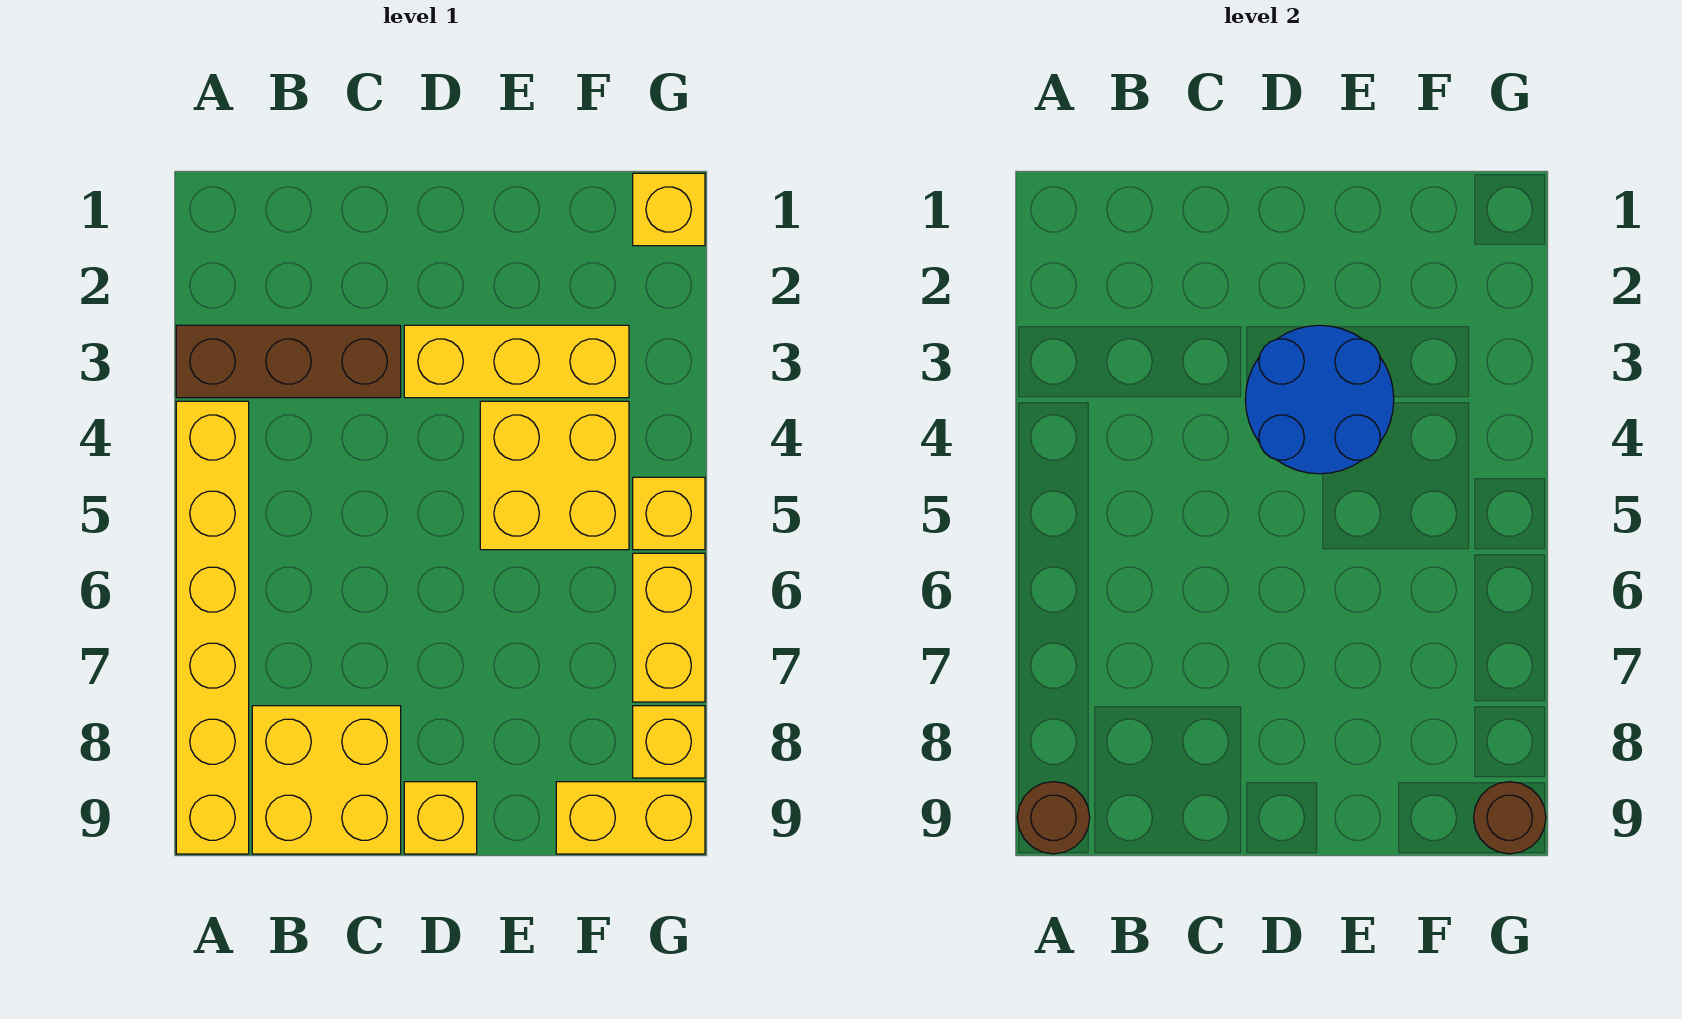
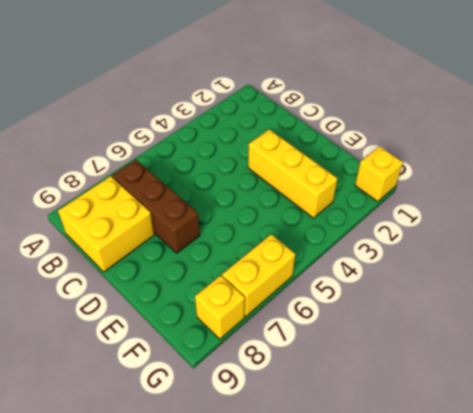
brown 1x3 brick [112,160,200,253] -> brown 1x3 brick moved to [176,325,401,398]
none -> yellow 1x6 brick [176,401,249,854]
none -> yellow 1x1 brick [404,782,477,854]
none -> yellow 2x2 brick [480,401,629,550]

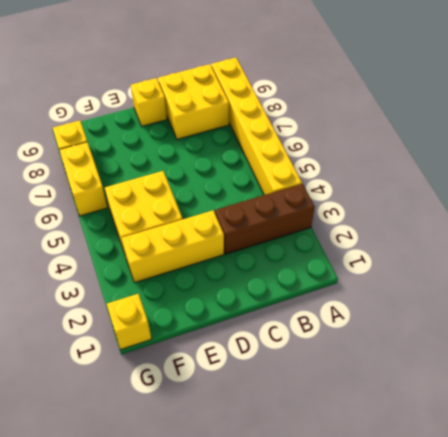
none -> yellow 1x2 brick [556,782,705,854]
none -> yellow 1x1 brick [633,477,705,550]
none -> brown 1x1 round brick [1017,782,1090,854]

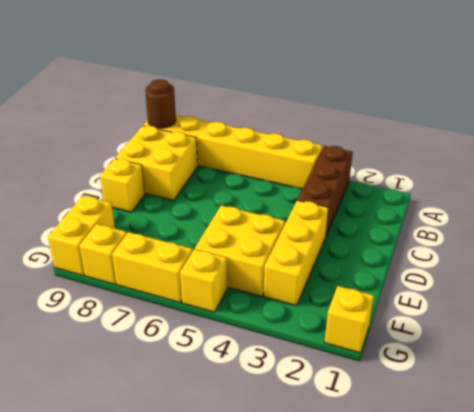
none -> blue 2x2 round brick [1245,325,1394,474]
none -> brown 1x1 round brick [1474,782,1546,854]

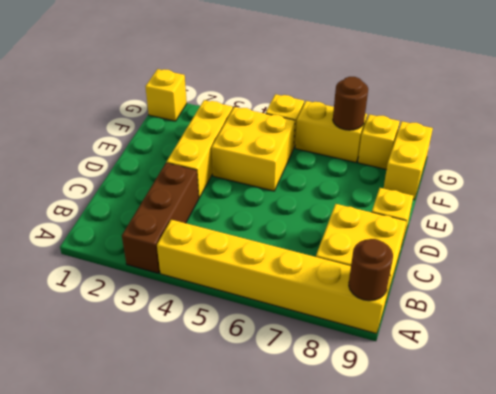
brown 1x1 round brick [333,77,368,130] -> brown 1x1 round brick moved to [1474,782,1546,854]
none -> blue 2x2 round brick [1245,325,1394,474]

